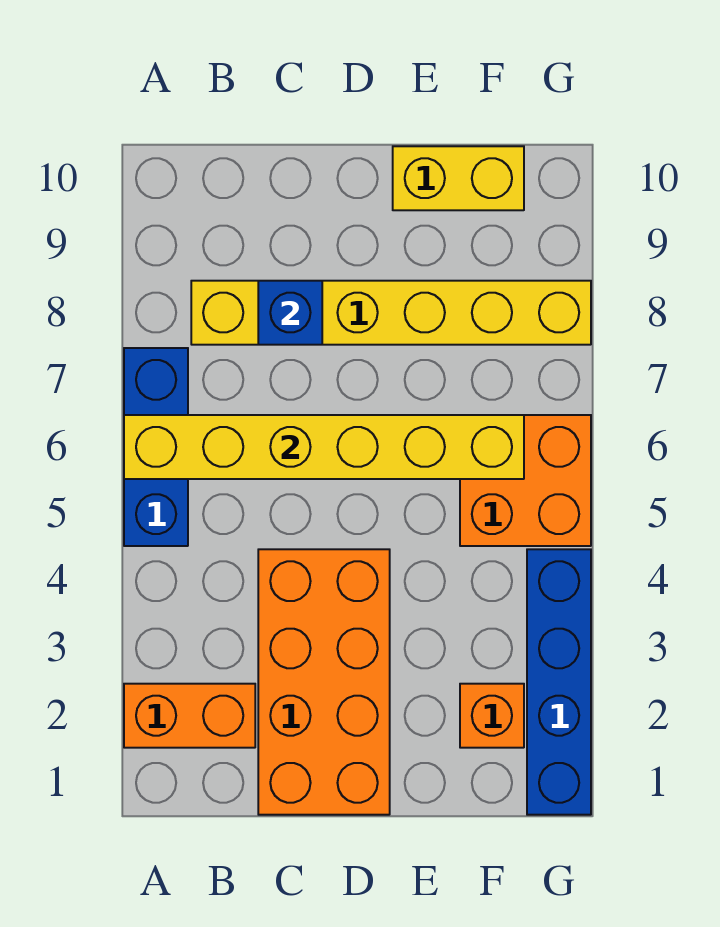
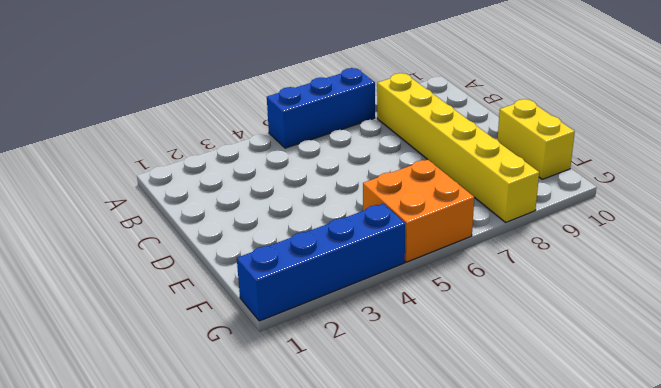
none -> orange 1x2 brick [124,684,255,748]
none -> orange 2x4 brick [258,549,390,815]

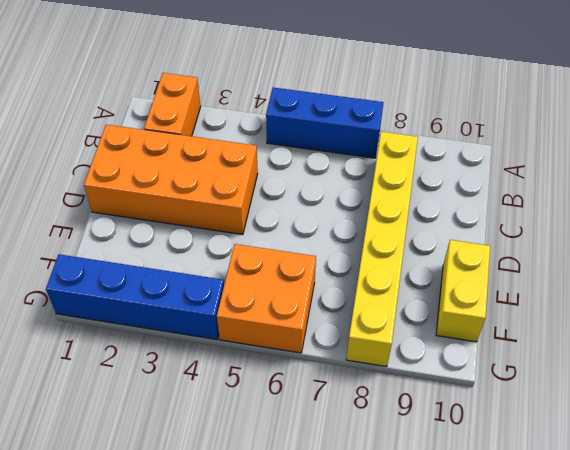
none -> orange 1x1 brick [460,684,524,748]
none -> yellow 1x6 brick [124,415,524,479]

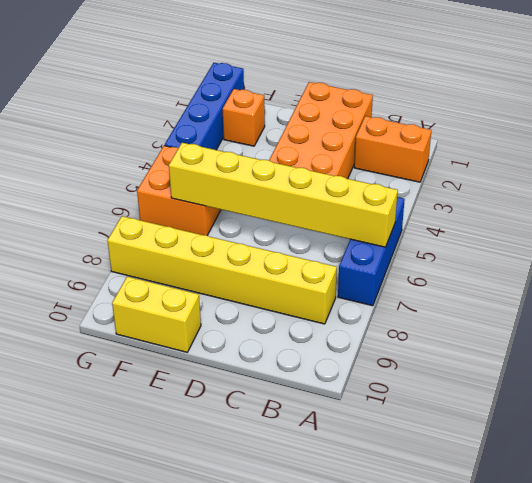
none -> blue 1x1 brick [258,281,322,345]

